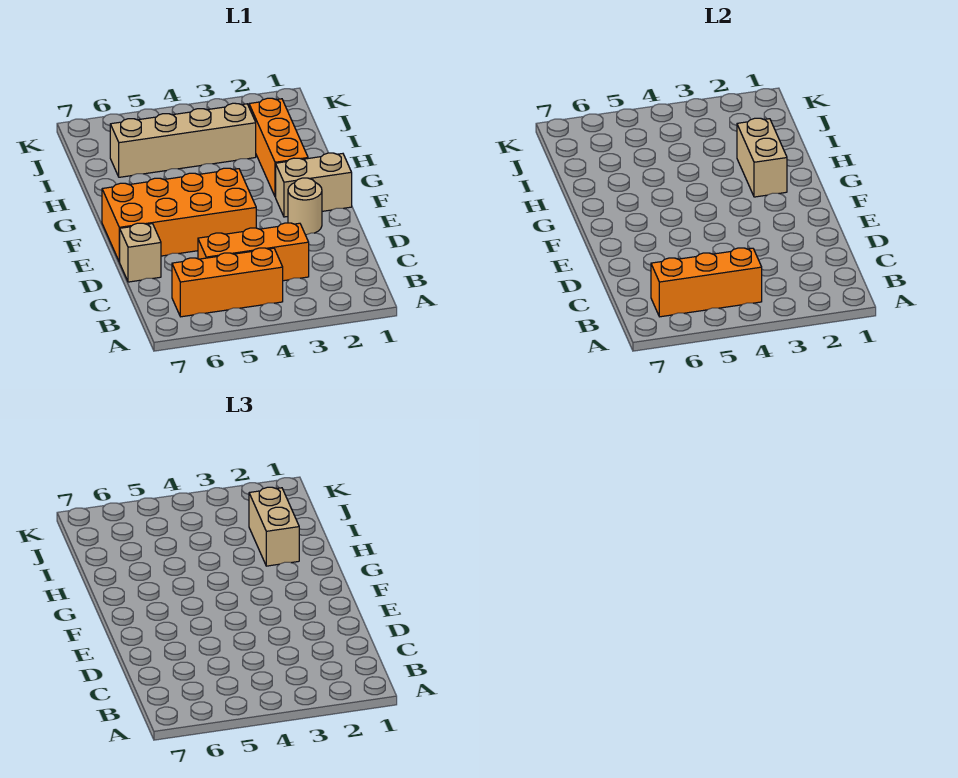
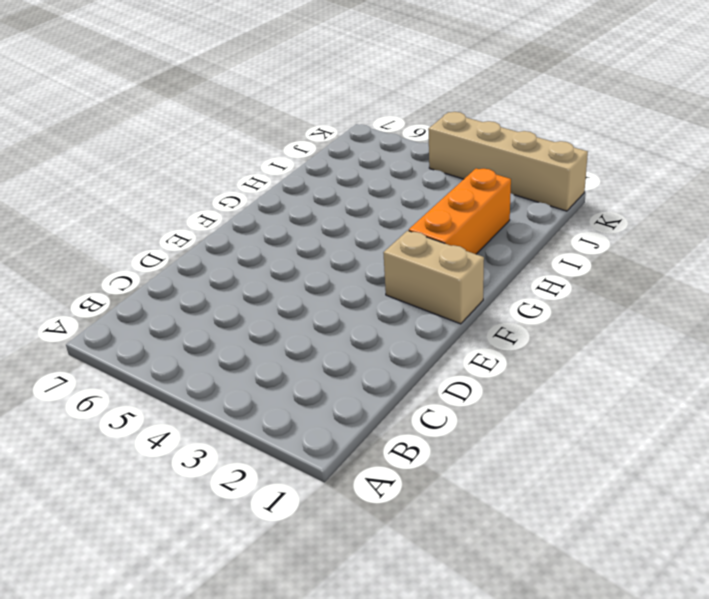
tan 1x4 brick [428,112,588,211] -> tan 1x4 brick moved to [110,103,256,177]
none -> orange 1x3 brick [172,248,283,317]
none -> orange 1x3 brick [198,223,309,281]

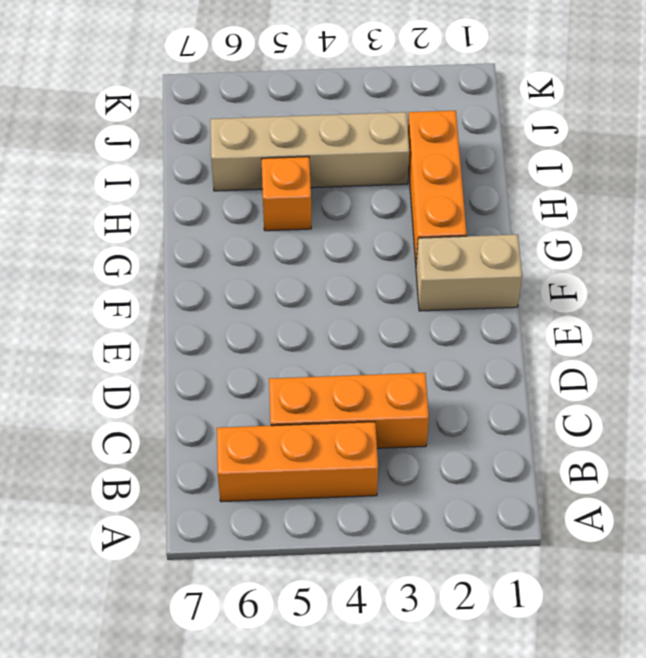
orange 1x1 brick [262,157,311,231] -> none
none -> tan 1x1 brick [120,223,161,282]
none -> tan 1x1 round brick [288,178,322,235]

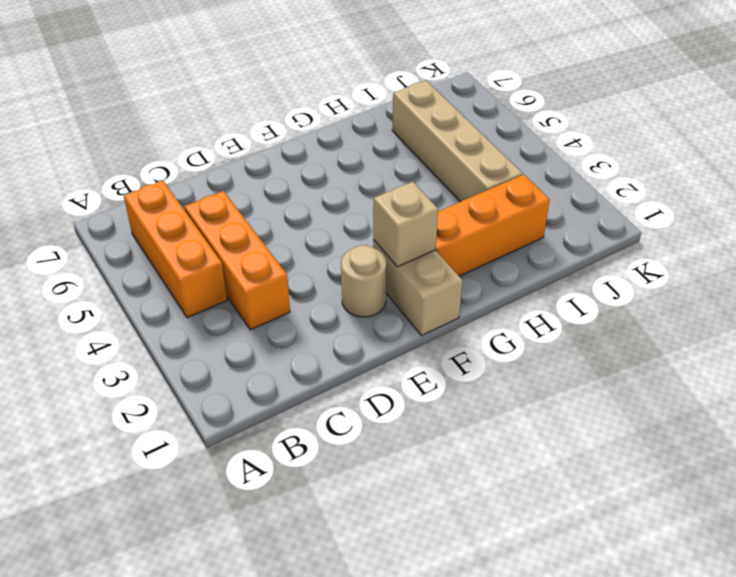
tan 1x1 brick [373,182,438,267] -> tan 1x1 brick moved to [120,223,161,282]
none -> orange 2x4 brick [102,168,256,262]
none -> orange 1x3 brick [651,248,762,317]

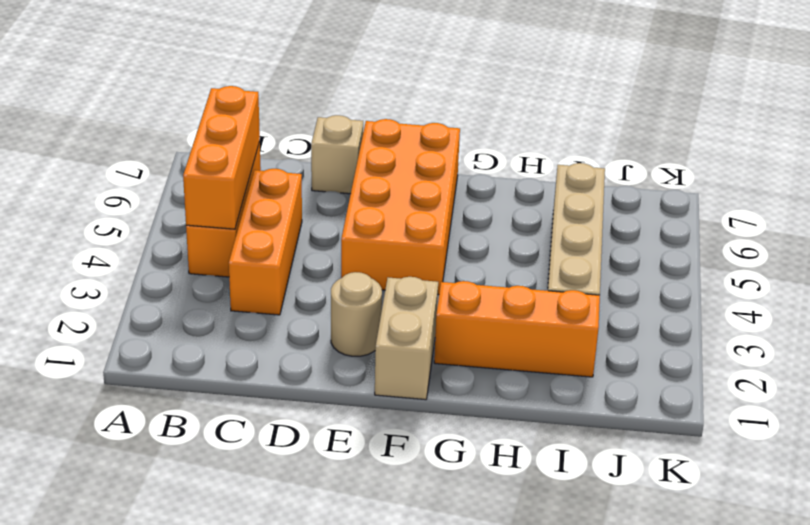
none -> tan 1x2 brick [737,118,787,197]
none -> tan 1x2 brick [249,487,299,566]

